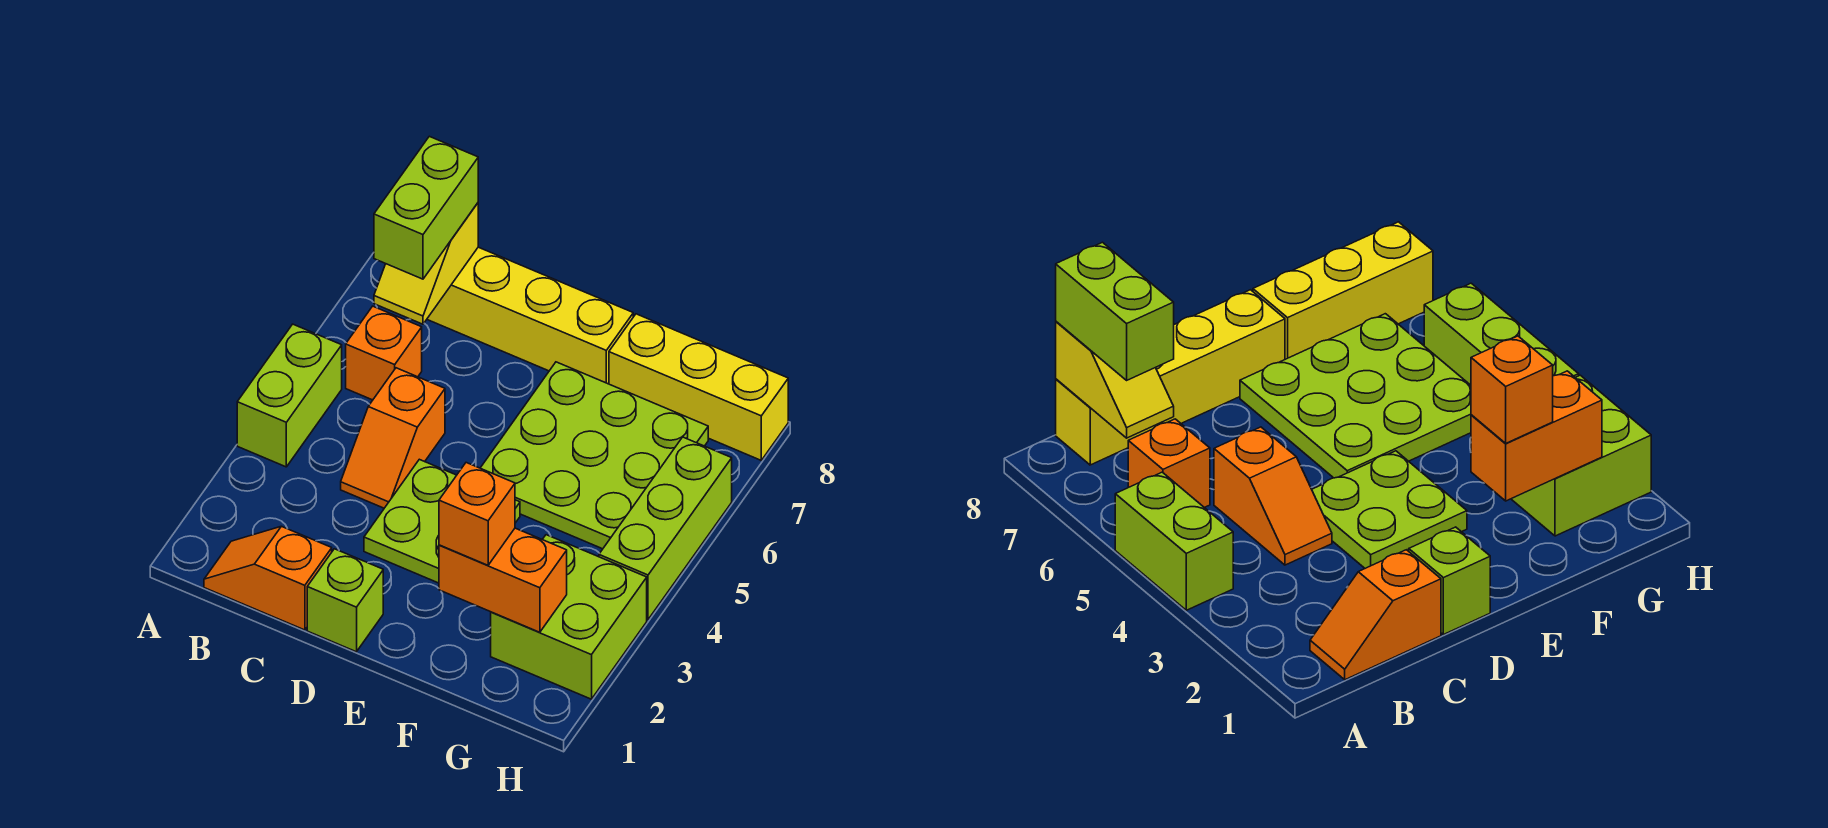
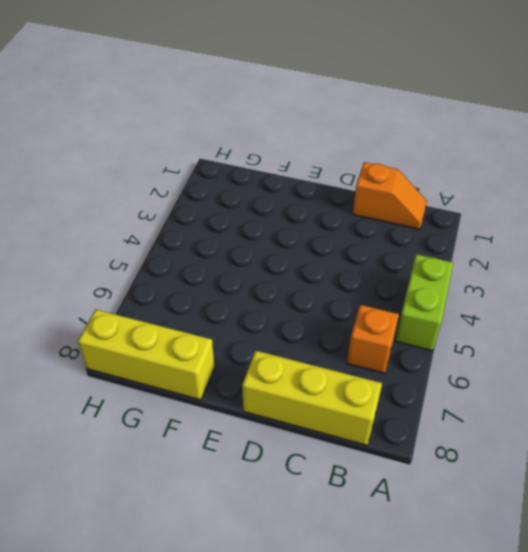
yellow 1x3 brick [242,351,382,445] -> yellow 1x4 brick [427,247,633,384]
none -> orange 1x2 slope [341,368,445,508]
none -> lime 1x1 brick [307,549,383,652]
none -> lime 2x2 plate [364,459,520,583]

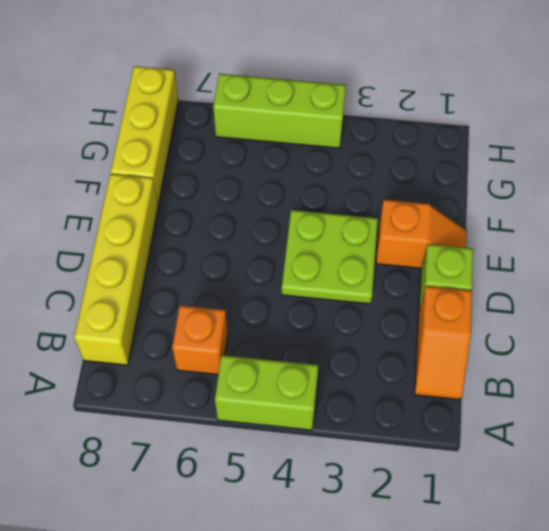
orange 1x2 slope [376,200,467,268] -> orange 1x2 slope moved to [341,368,445,508]
none -> lime 3x3 plate [481,362,708,549]
none -> lime 2x2 brick [491,535,647,699]
none -> yellow 1x2 slope [374,203,478,324]

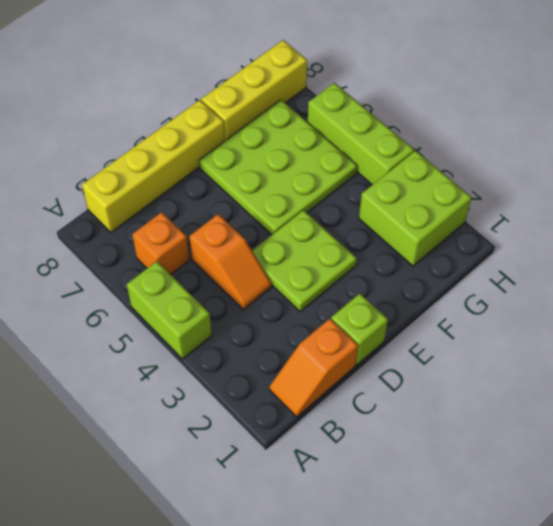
none -> yellow 1x2 slope [374,203,478,324]
none -> orange 1x2 brick [439,528,567,632]
none -> lime 1x2 brick [374,136,478,279]

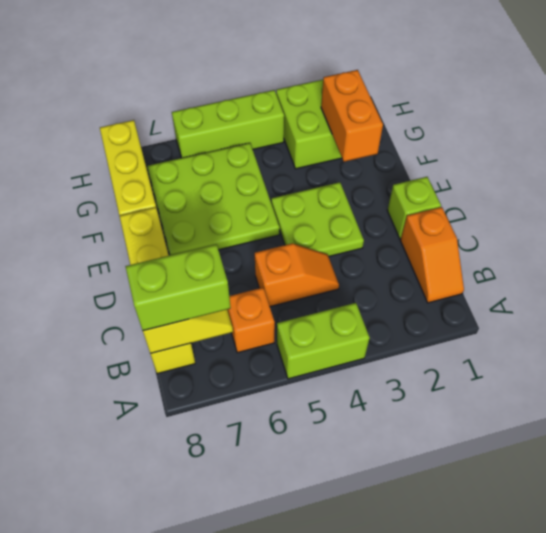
none -> orange 1x1 brick [439,463,515,565]

